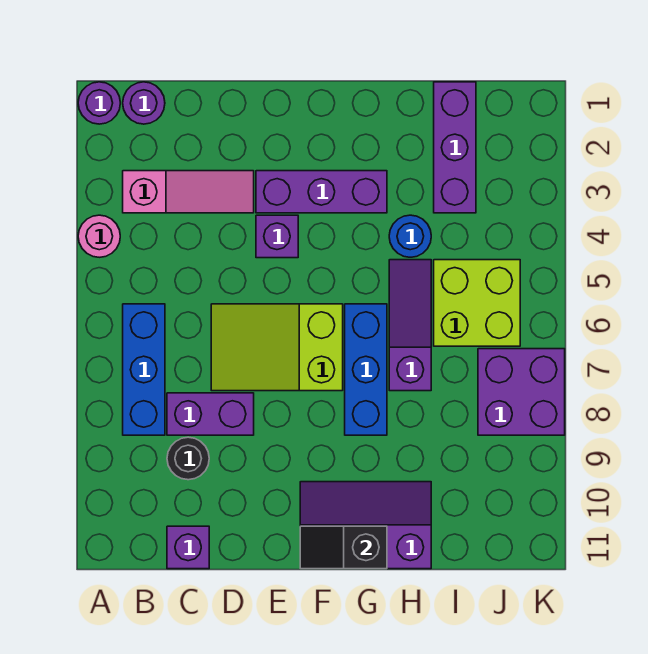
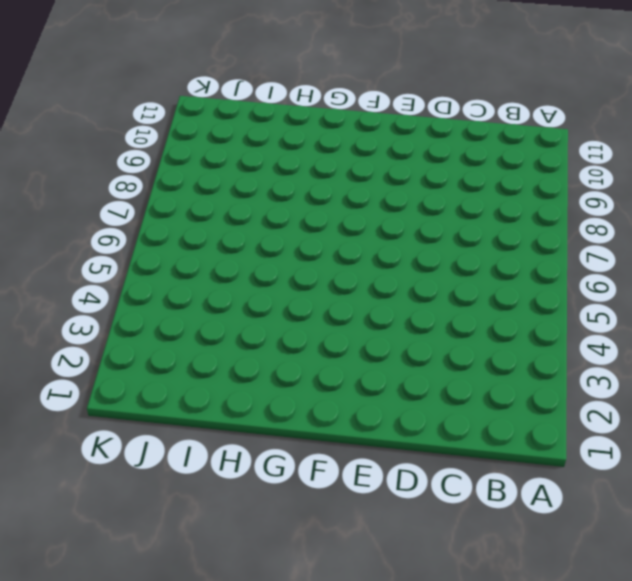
none -> purple 1x1 round brick [78,82,120,124]
none -> pink 1x1 round brick [78,215,120,257]
none -> purple 1x1 round brick [123,82,165,124]

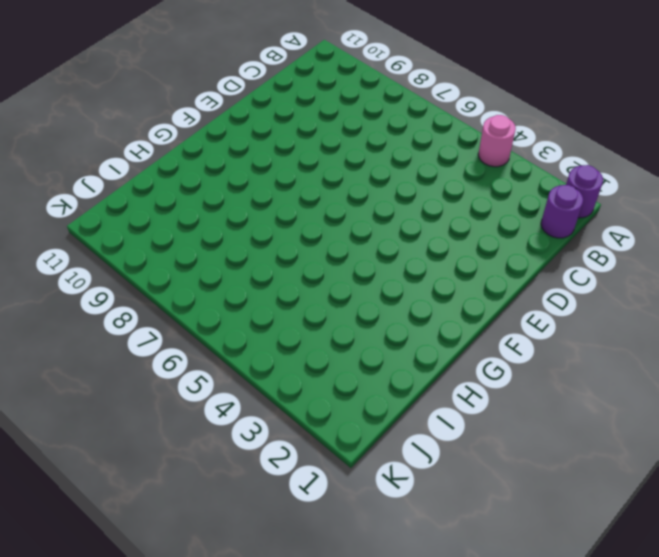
none -> pink 1x3 slope [123,171,254,213]
none -> blue 1x3 brick [123,304,165,435]
none -> purple 1x2 brick [167,393,254,435]

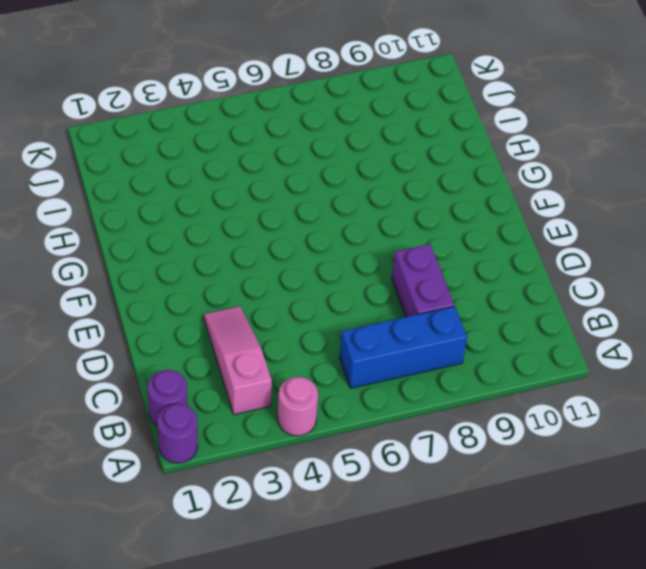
none -> black 1x1 round brick [167,437,209,480]
none -> purple 1x1 brick [167,526,209,569]
none -> lime 2x3 slope [211,304,343,391]

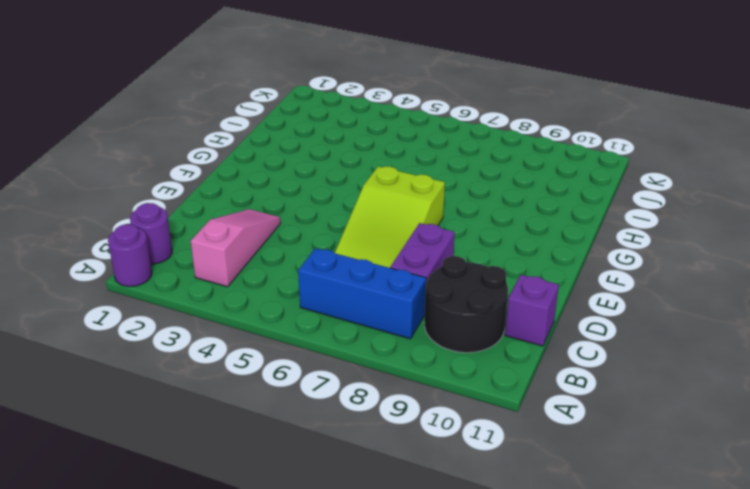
black 2x2 round brick [424,256,508,353] -> black 1x1 round brick [167,437,209,480]
none -> pink 1x1 round brick [78,215,120,257]
none -> purple 1x3 brick [256,171,387,213]
none -> purple 1x1 brick [256,215,298,258]

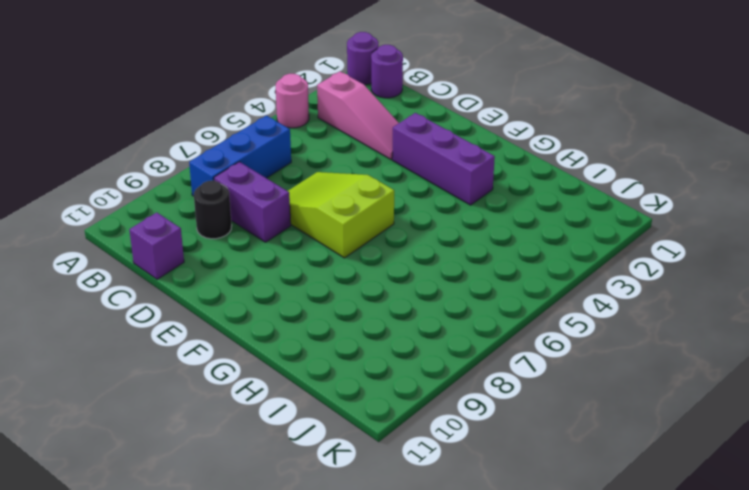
none -> purple 1x1 brick [256,215,298,258]
none -> purple 2x3 slope [300,482,431,569]
none -> blue 1x3 brick [345,304,387,435]

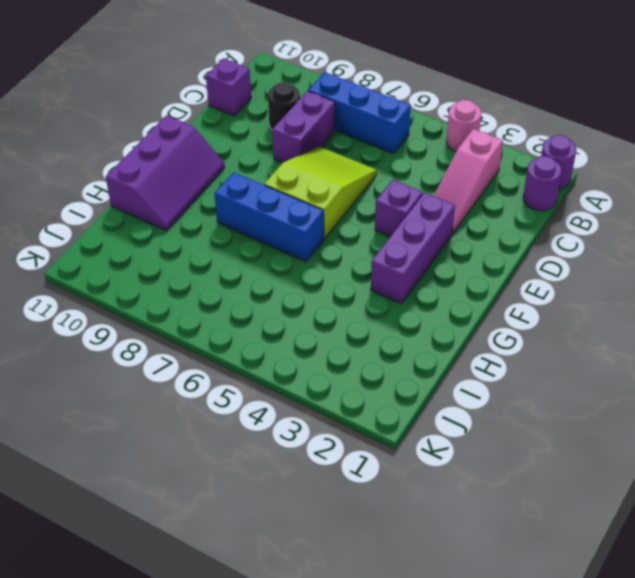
none -> blue 1x1 round brick [389,215,431,257]
none -> purple 1x3 slope [389,260,431,391]
none -> purple 1x3 brick [434,82,476,213]

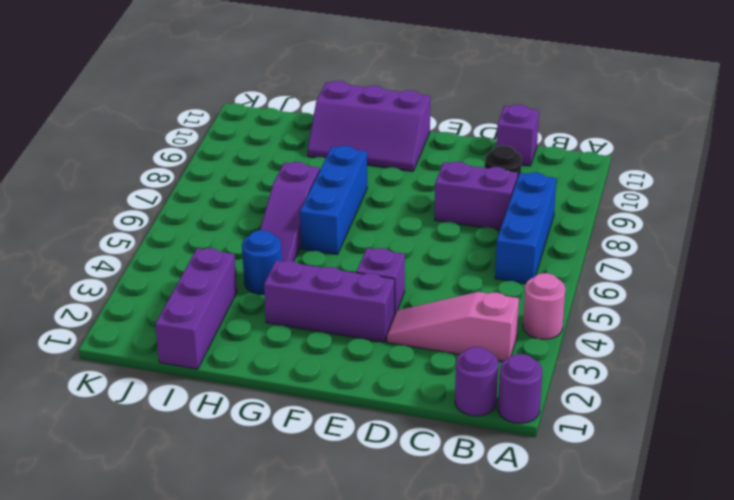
none -> lime 2x3 slope [211,304,343,391]
none -> lime 2x2 brick [434,260,520,346]
none -> purple 2x2 brick [478,349,565,435]

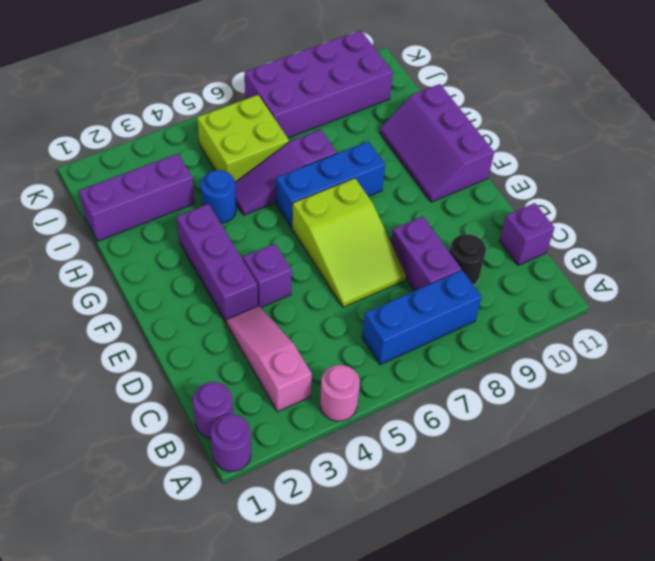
purple 2x4 brick [245,30,393,138] -> purple 2x2 brick [478,349,565,435]
none -> black 1x2 slope [300,526,387,569]

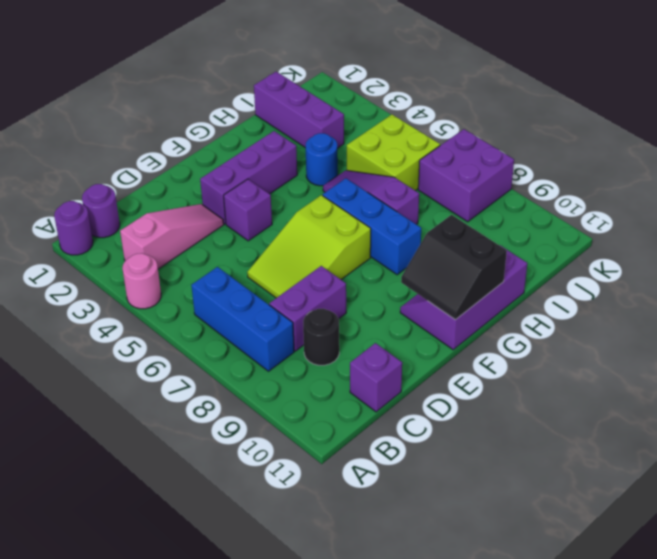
black 2x2 slope [401,215,507,320] -> black 1x2 slope [300,526,387,569]

